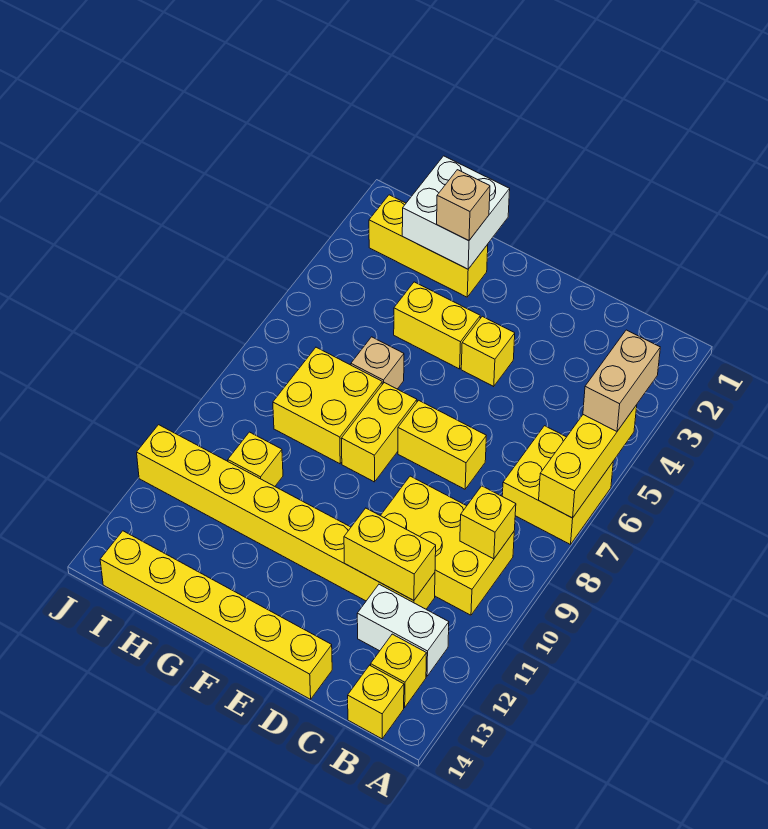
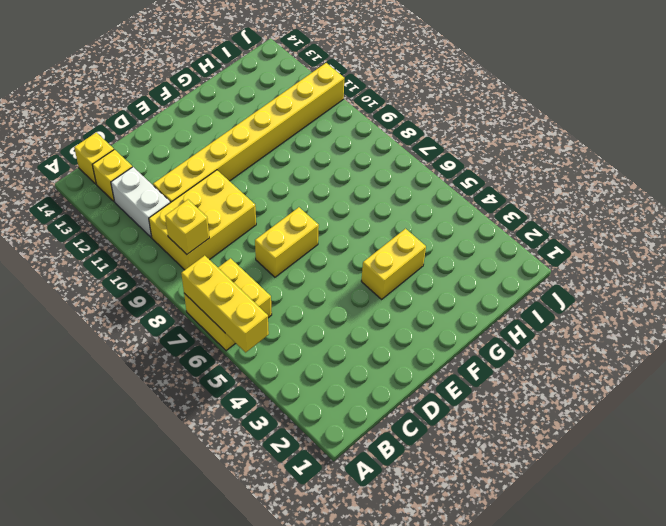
white 1x2 brick [111,167,170,237] -> white 1x2 brick turned to [357,584,449,676]
none -> yellow 1x6 brick [100,531,332,699]
none -> yellow 1x1 brick [461,316,515,386]
none -> yellow 1x2 brick [341,383,417,482]

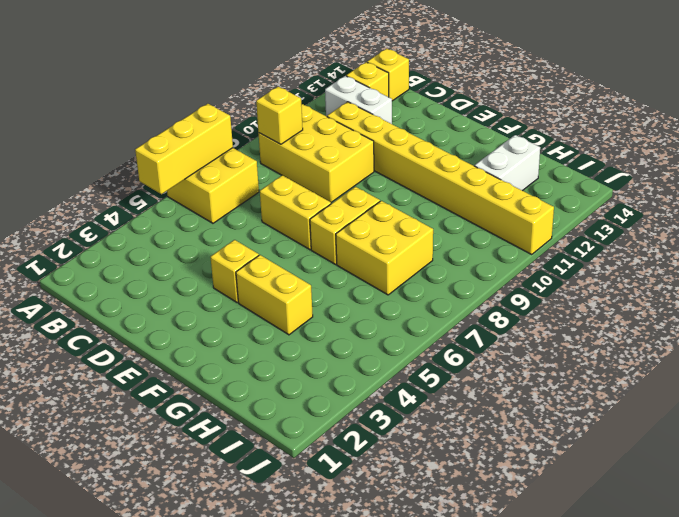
white 1x2 brick [474,135,540,191] -> none
none -> yellow 1x6 brick [100,531,332,699]
none -> yellow 1x3 brick [369,195,488,297]
none -> tan 1x1 brick [351,337,404,389]

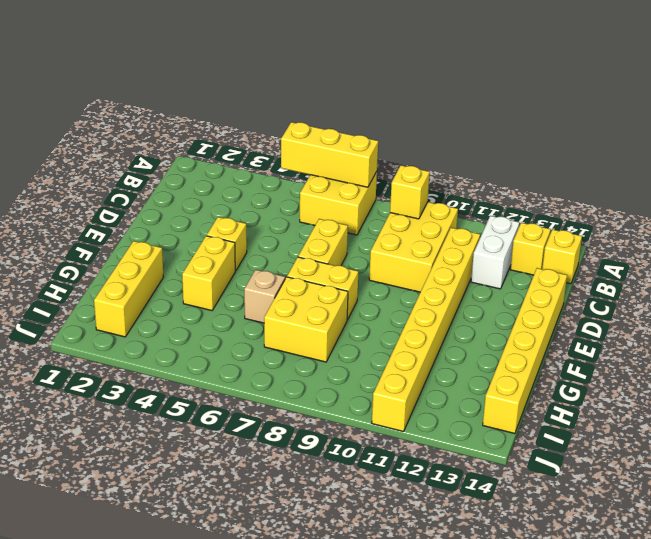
none -> yellow 1x1 brick [228,432,283,486]
none -> yellow 1x2 brick [344,508,436,601]
none -> white 2x2 brick [402,156,510,269]

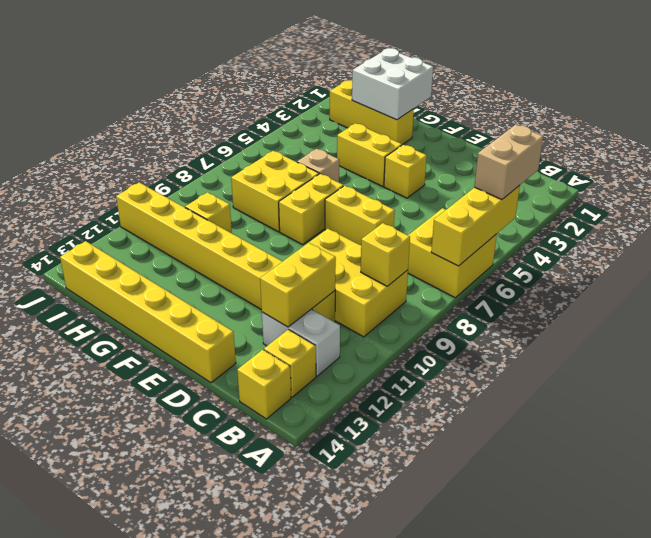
yellow 1x2 brick [260,243,336,327] -> yellow 1x2 brick turned to [344,508,436,601]
none -> tan 1x1 brick [437,170,490,241]

